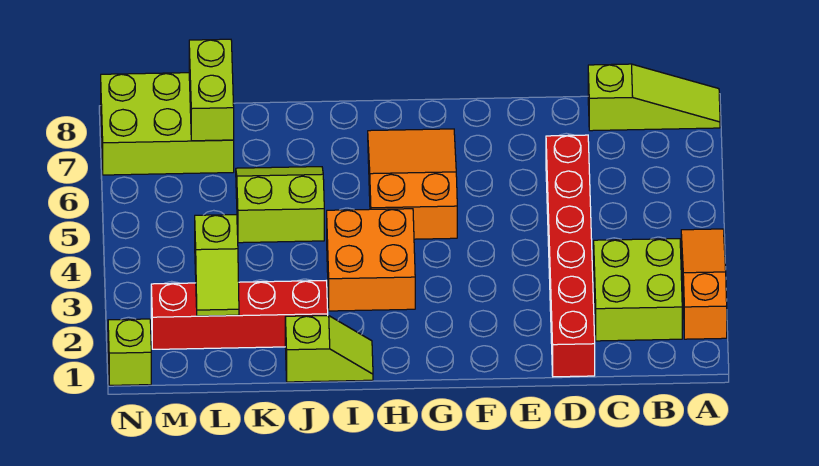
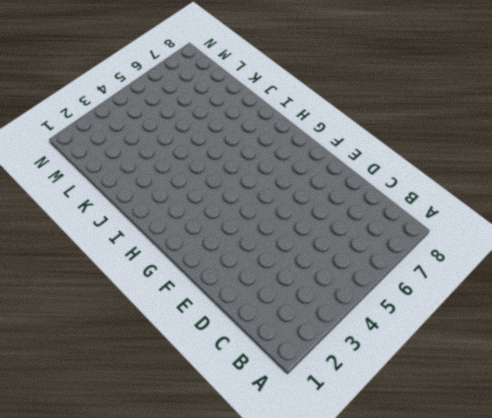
none -> orange 1x3 slope [681,229,727,339]
none -> lime 1x3 slope [588,64,720,131]
none -> lime 2x2 brick [594,239,682,341]

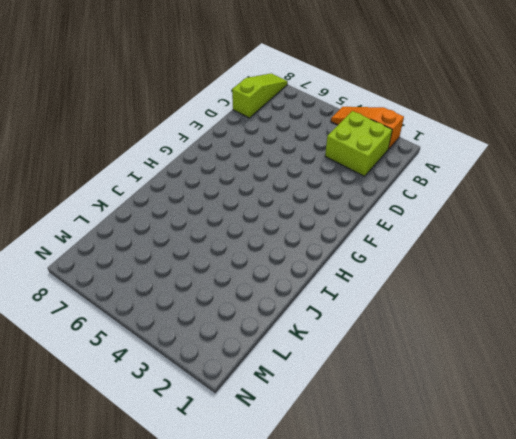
none -> red 1x6 brick [546,135,595,377]
none -> orange 2x3 slope [368,129,457,239]
none -> orange 2x2 brick [327,209,415,311]

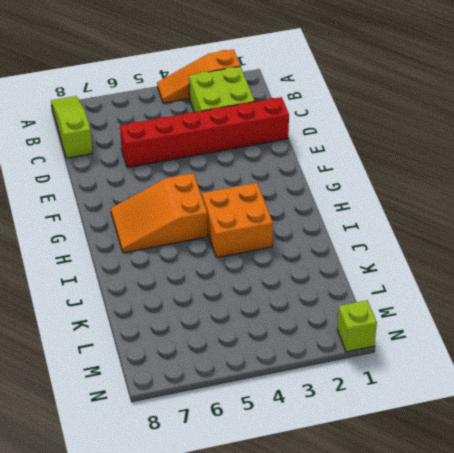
none -> lime 1x2 slope [285,316,373,382]
none -> red 1x4 brick [151,281,328,349]
none -> lime 2x2 slope [236,167,324,243]

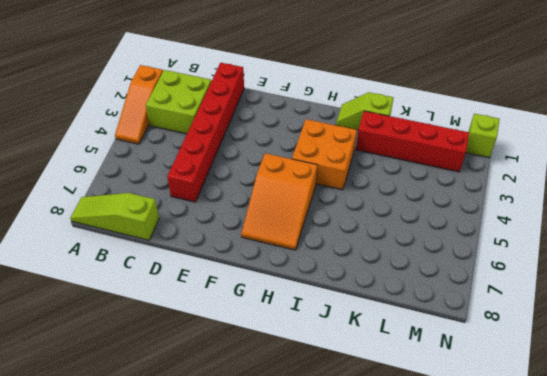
none -> lime 2x2 slope [236,167,324,243]
none -> lime 2x3 brick [101,73,234,175]
none -> lime 1x2 slope [195,215,239,316]

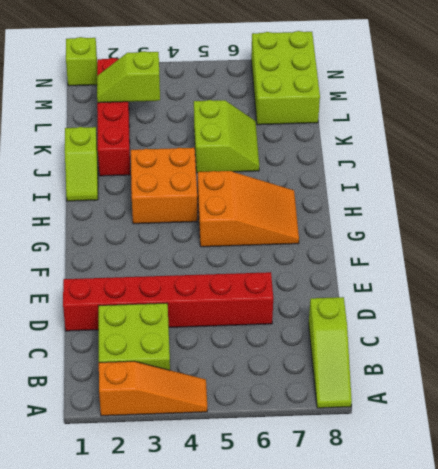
none -> lime 1x2 brick [189,39,234,141]

